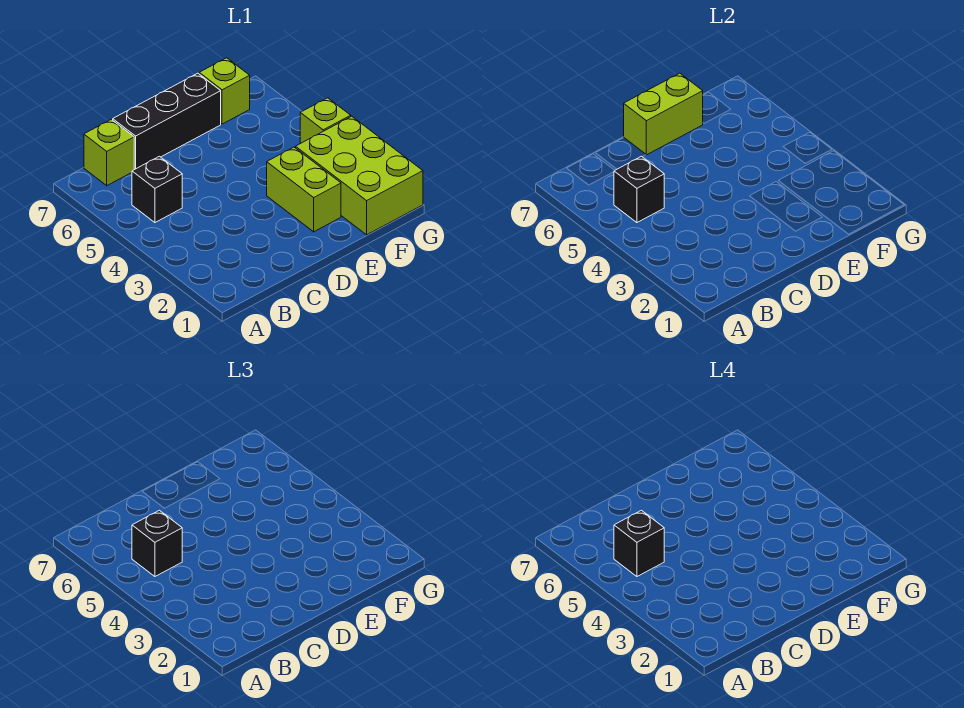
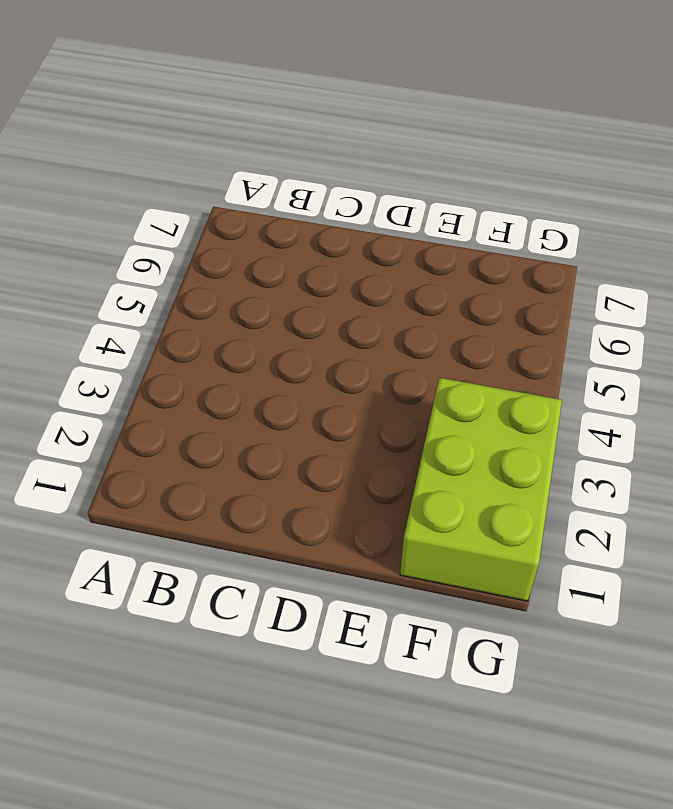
none -> black 1x1 brick [132,156,182,223]
none -> lime 1x1 brick [84,119,134,186]

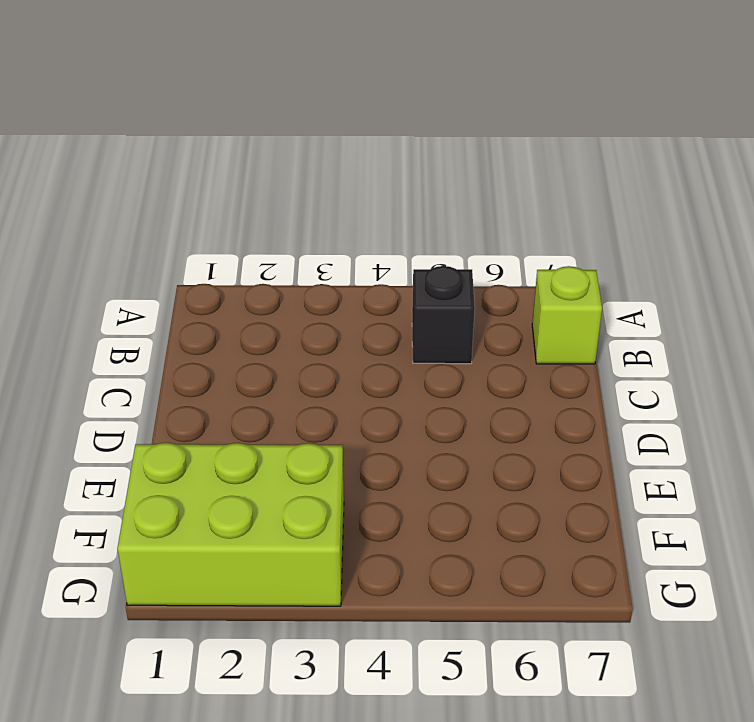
none -> black 1x3 brick [113,73,221,169]
none -> lime 1x2 brick [267,147,341,232]

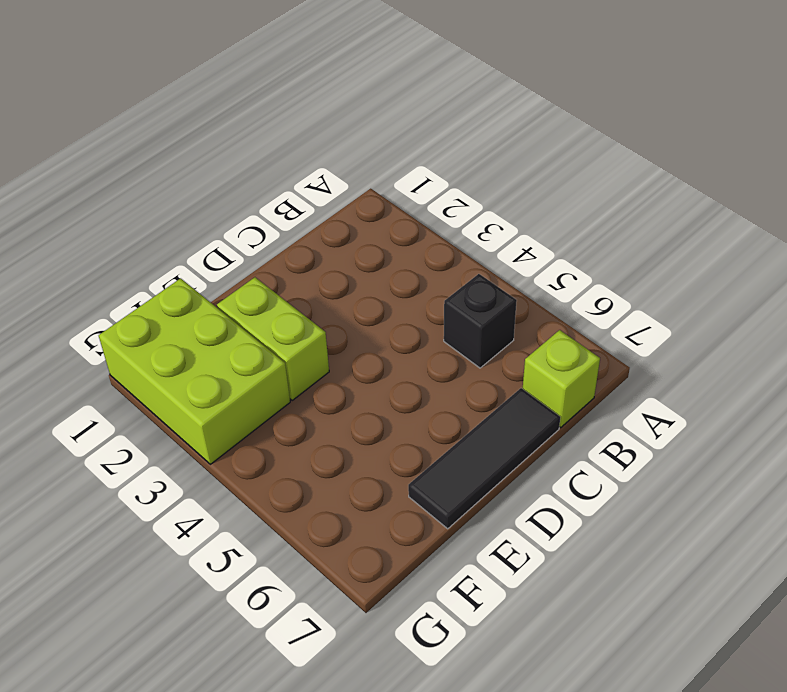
black 1x3 tile [408,388,560,529] -> black 1x3 brick [113,73,221,169]
none -> lime 1x1 brick [199,58,250,124]
none -> lime 1x1 brick [300,98,351,143]

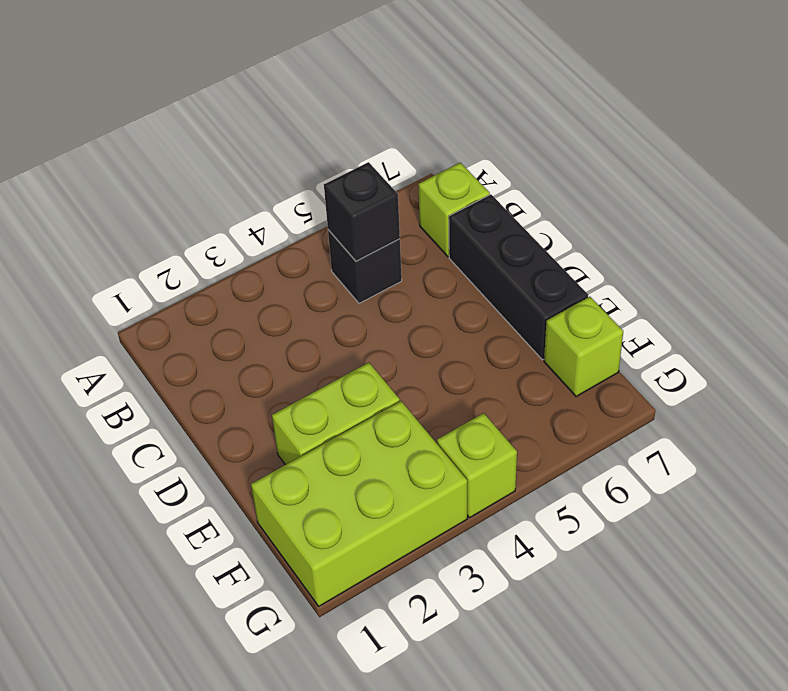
none -> lime 1x2 brick [624,73,703,155]
none -> black 1x1 brick [132,510,182,577]

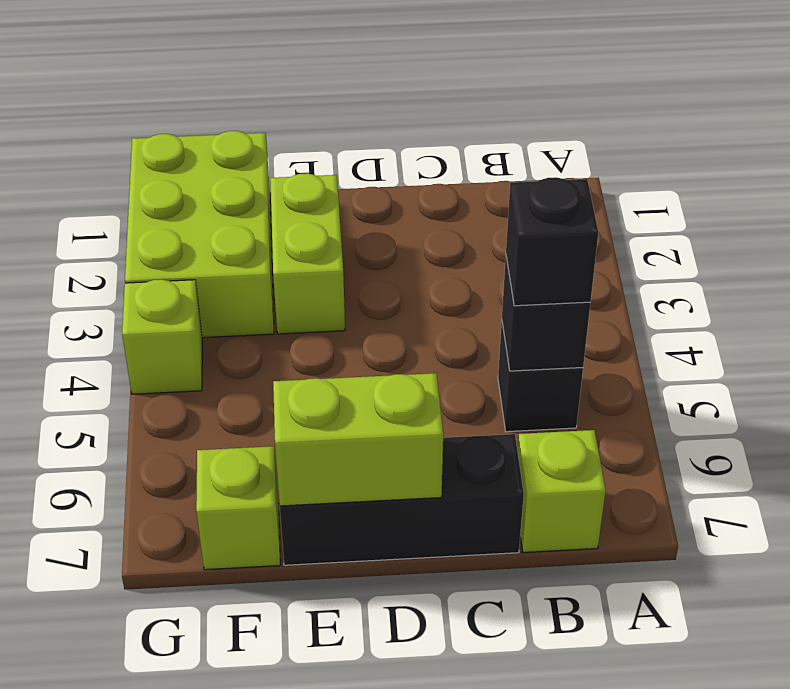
none -> black 1x1 brick [614,510,664,577]

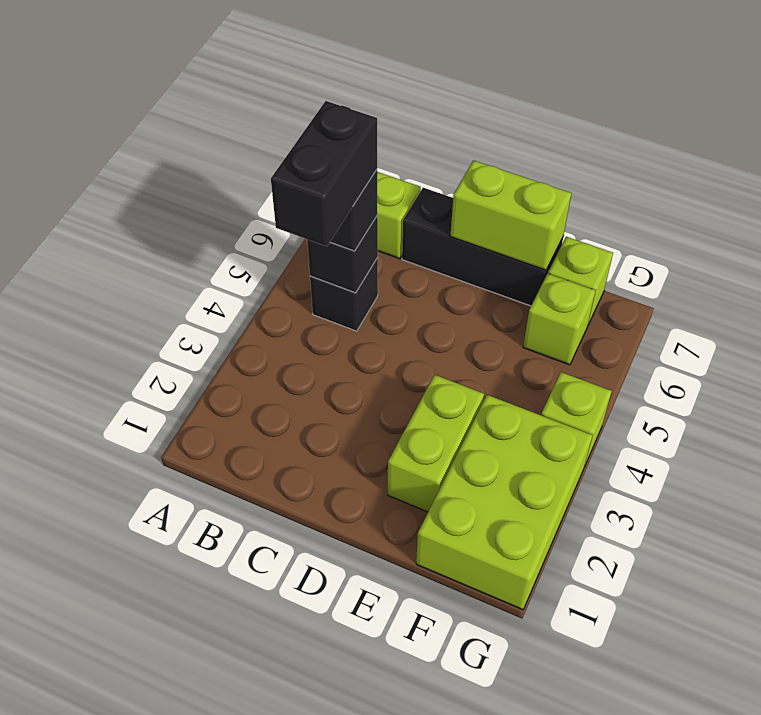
black 1x2 brick [271,101,377,246] -> black 1x1 brick [614,510,664,577]
lime 1x1 brick [523,274,596,365] -> none

